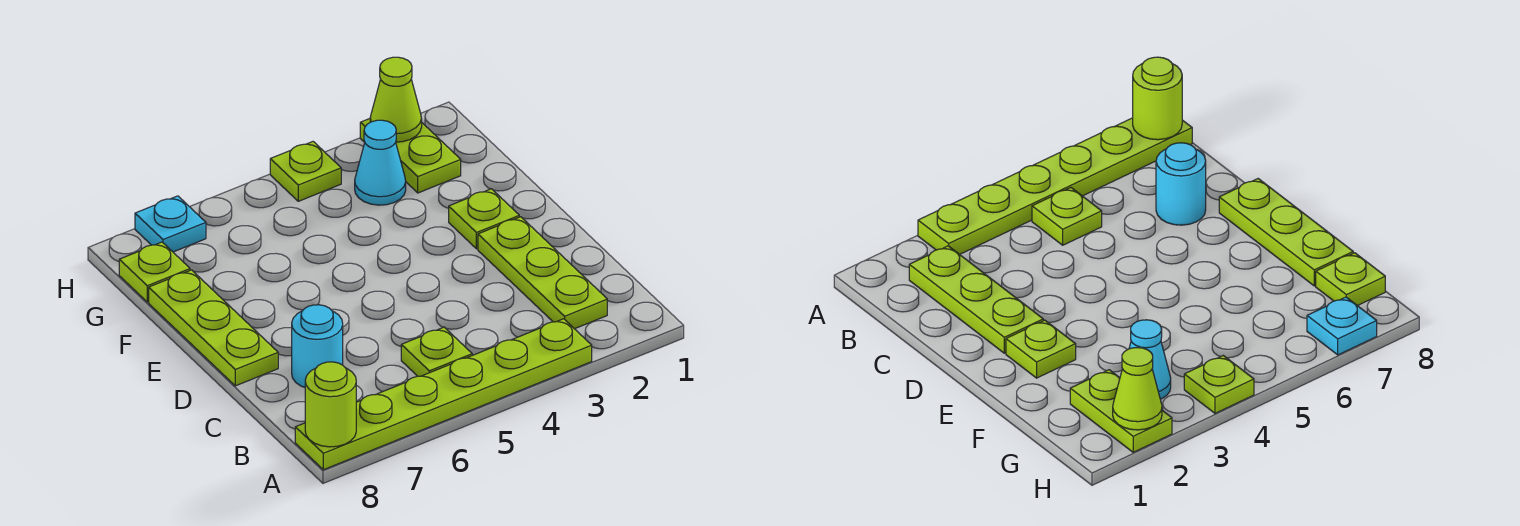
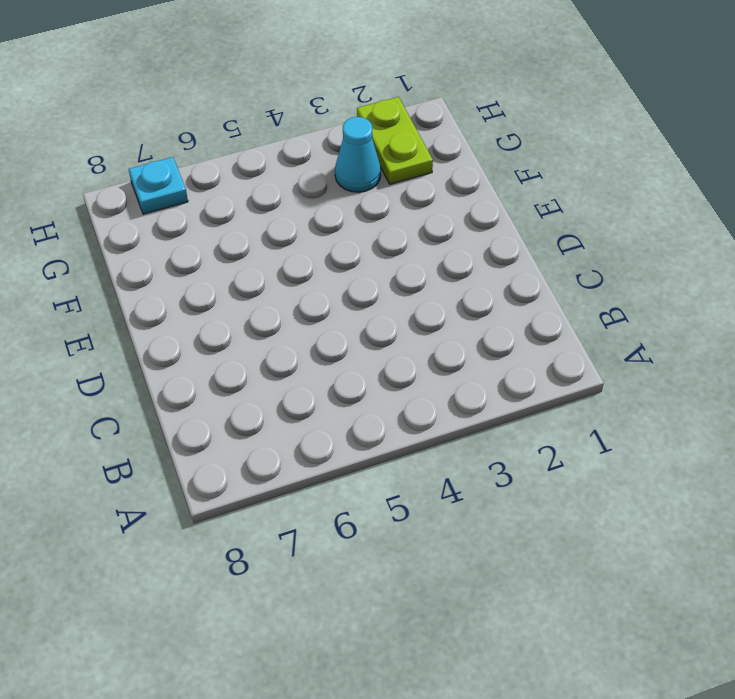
none -> lime 1x6 plate [295,319,592,470]
none -> lime 1x3 plate [478,217,607,329]
none -> lime 1x1 plate [401,327,472,376]

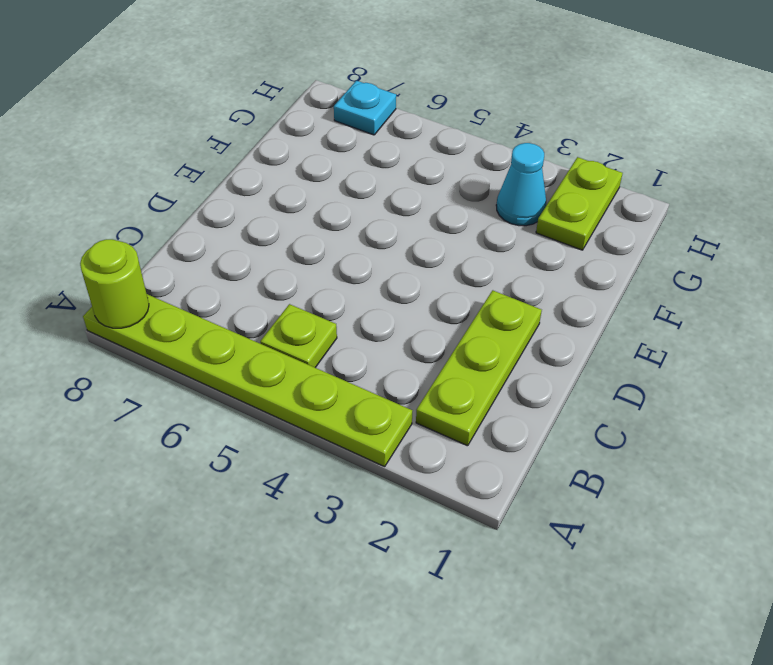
none -> cyan 1x1 round brick [292,305,343,387]
none -> lime 1x3 plate [149,270,278,386]
none -> lime 1x1 plate [449,189,519,249]

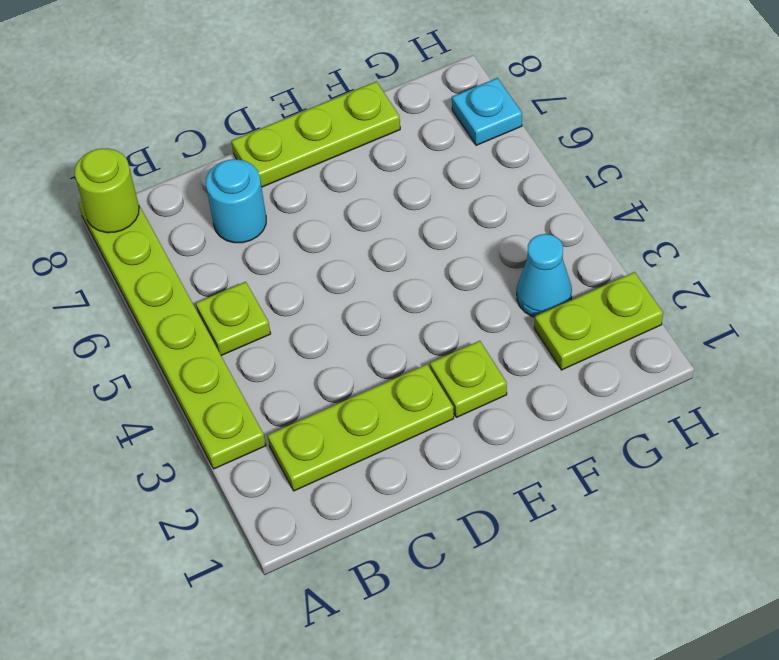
none -> lime 1x1 plate [119,242,190,302]
none -> lime 1x1 plate [270,142,341,201]
none -> lime 1x1 cone [370,57,422,142]

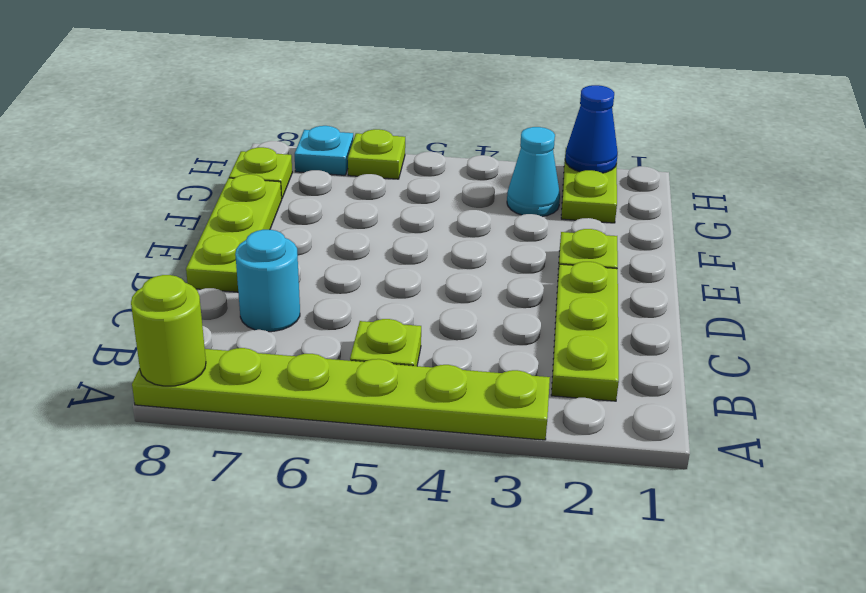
blue 1x1 cone [565,85,618,173] -> lime 1x1 cone [370,57,422,142]
lime 1x1 plate [348,129,405,179] -> lime 1x1 plate moved to [270,142,341,201]

